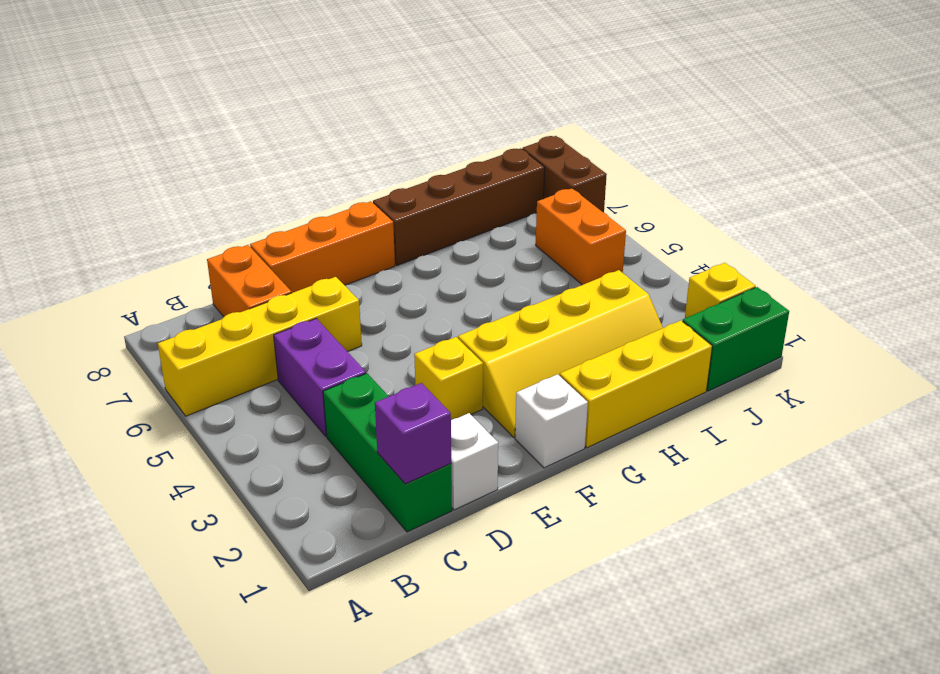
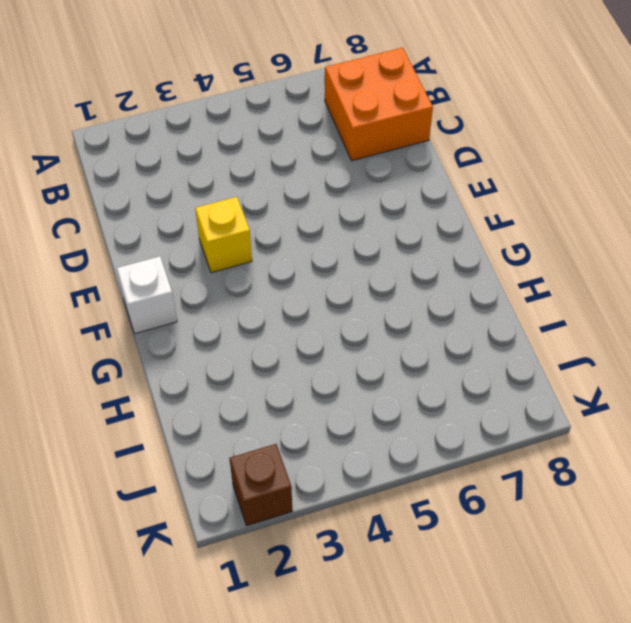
orange 2x2 brick [325,48,433,161] -> orange 1x2 brick [207,245,292,317]
brown 1x1 brick [229,444,292,526] -> yellow 1x1 brick [685,263,756,318]
none -> yellow 1x4 brick [158,277,362,416]
none -> green 1x3 brick [323,373,452,532]
none -> purple 1x2 brick [274,318,366,436]

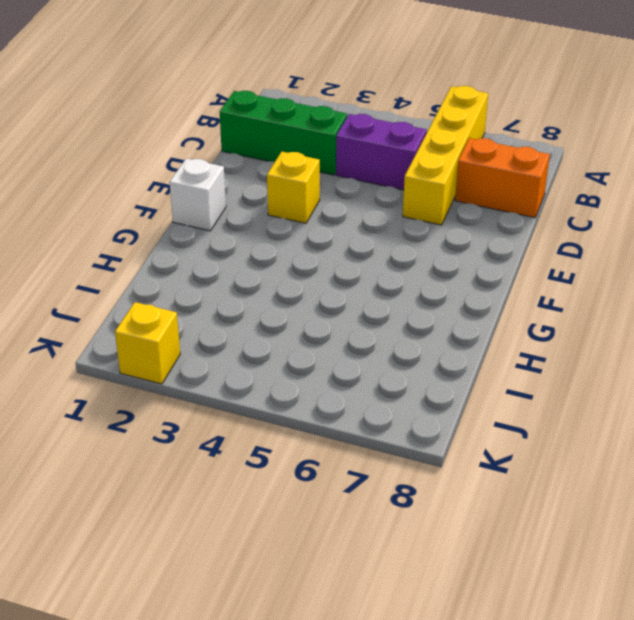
none -> white 1x1 brick [451,413,498,510]
none -> orange 1x3 brick [250,201,395,293]
none -> yellow 2x4 slope [458,270,663,437]

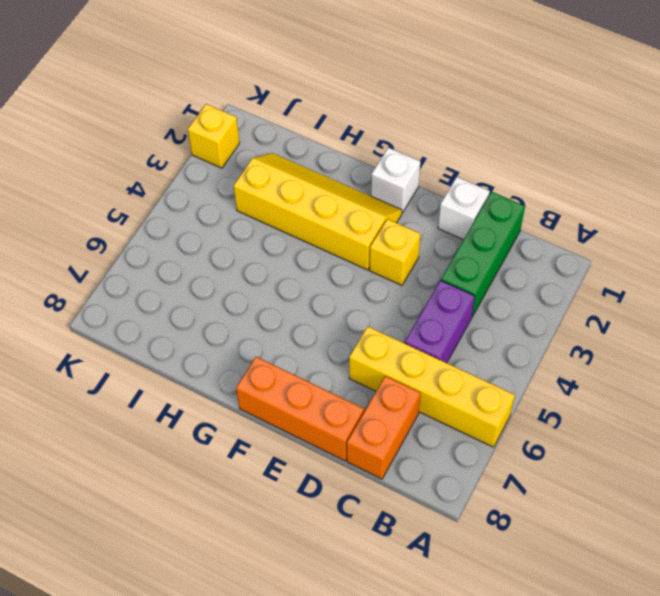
none -> yellow 1x3 brick [560,320,712,448]
none -> brown 1x4 brick [373,148,545,265]
none -> green 1x2 brick [683,287,789,391]

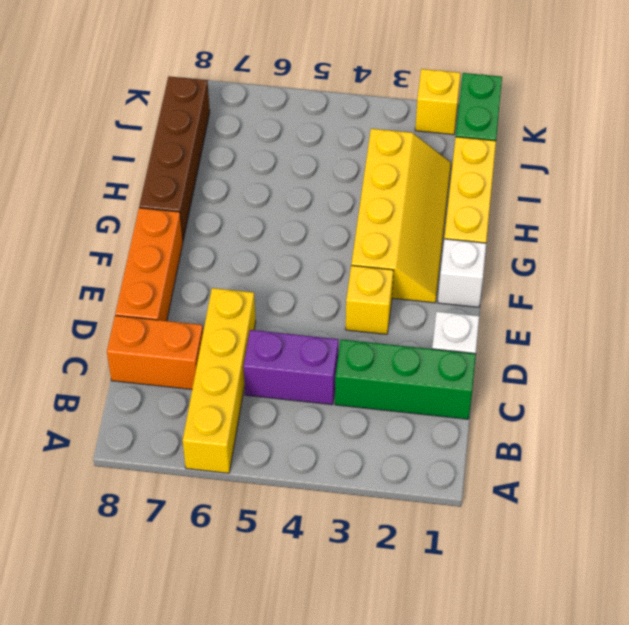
none -> orange 1x2 brick [536,188,626,285]
none -> brown 1x2 brick [522,136,607,212]
none -> purple 1x1 brick [375,383,451,484]

